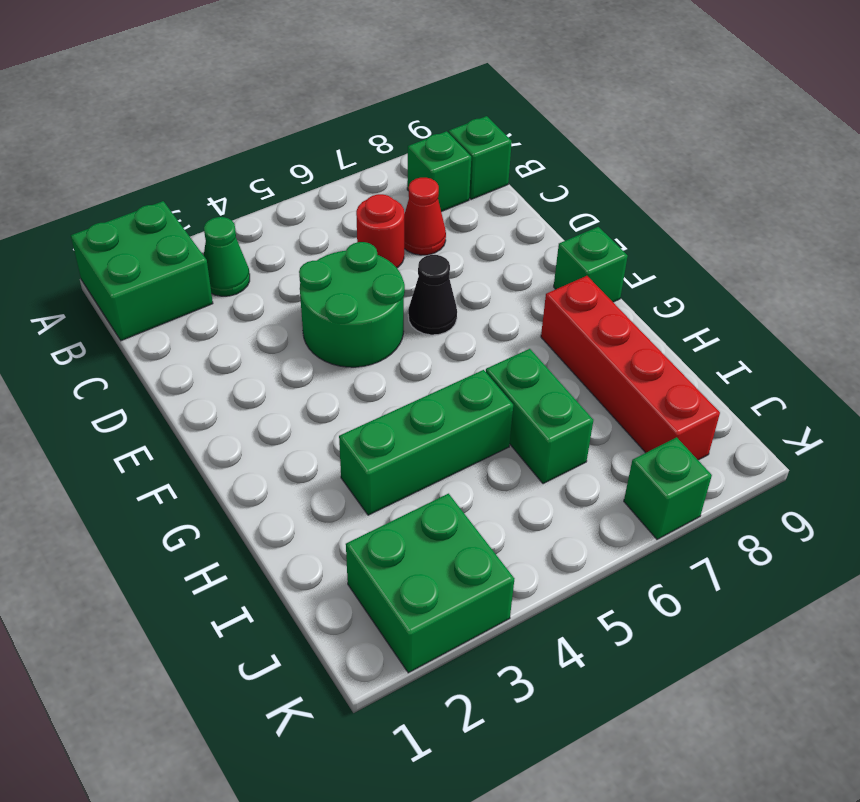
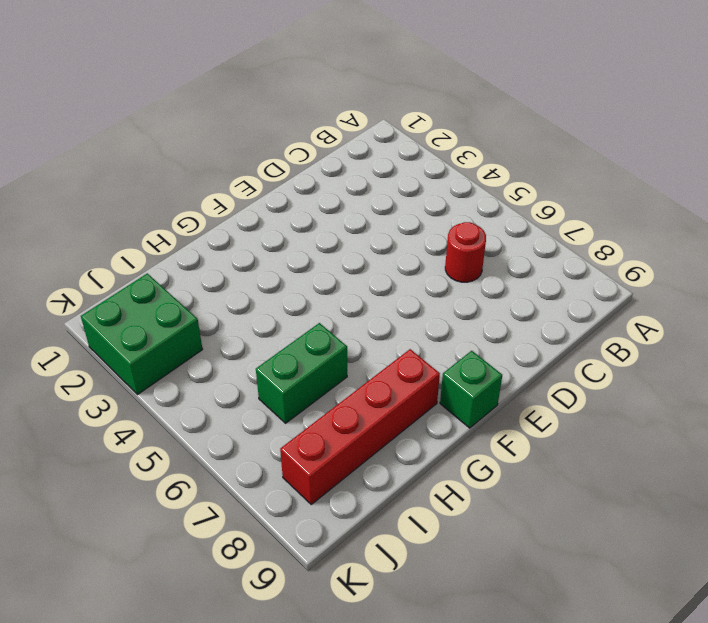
none -> green 2x2 brick [71,201,213,341]
none -> green 1x1 cone [204,217,250,296]
none -> green 1x1 brick [407,131,471,212]

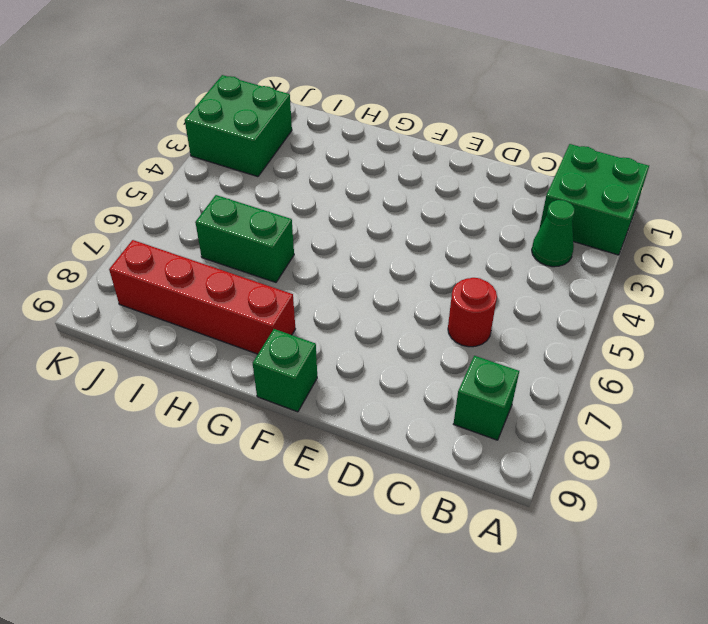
none -> green 1x1 brick [449,116,512,199]
none -> red 1x1 cone [404,178,446,255]
none -> green 2x2 round brick [299,242,405,367]

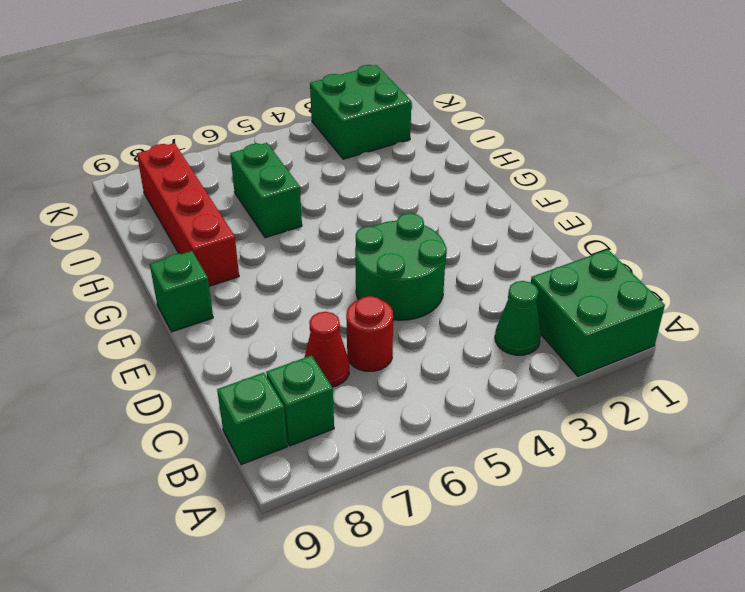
none -> black 1x1 cone [408,255,457,335]
none -> green 1x3 brick [339,370,513,515]
none -> green 1x1 brick [624,437,712,539]

